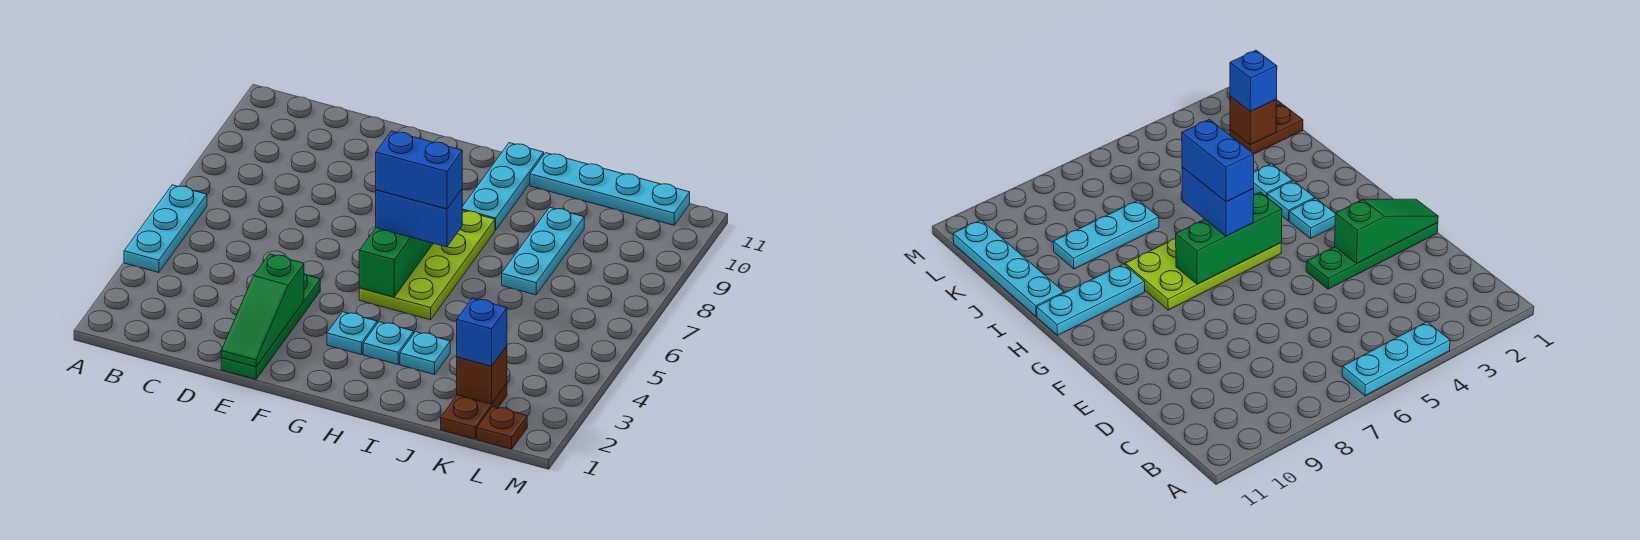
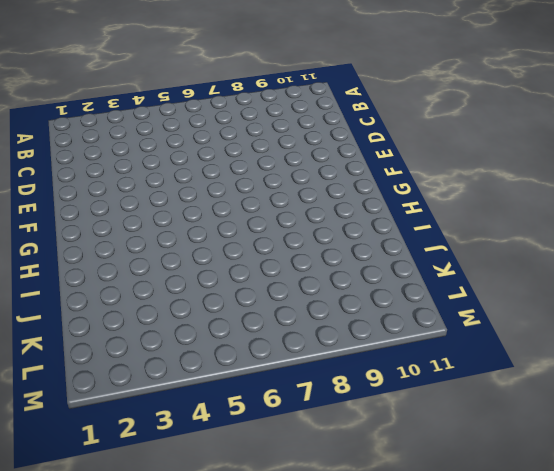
none -> cyan 1x3 plate [124,185,207,272]
none -> green 1x4 plate [221,274,320,379]
none -> cyan 1x1 plate [327,312,377,355]

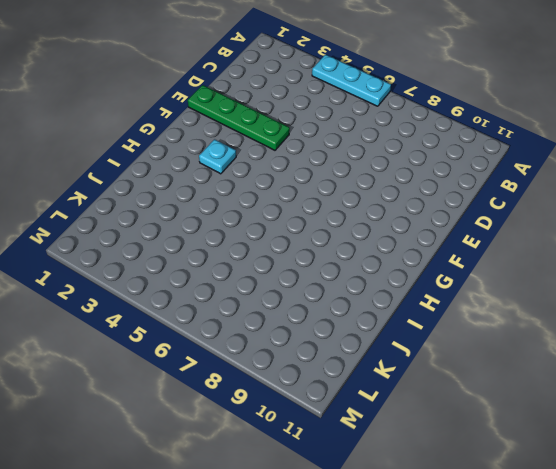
none -> lime 2x4 plate [359,210,495,320]
none -> cyan 1x1 plate [363,322,414,364]
none -> cyan 1x3 plate [462,143,544,230]

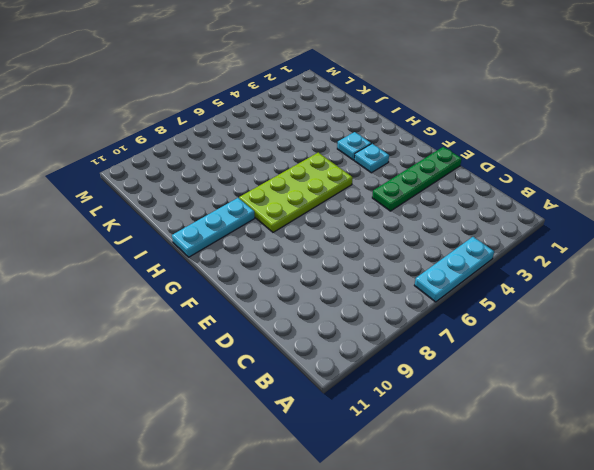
none -> cyan 1x1 plate [400,332,450,374]
none -> cyan 1x4 plate [530,153,690,225]
none -> cyan 1x3 plate [502,207,584,295]

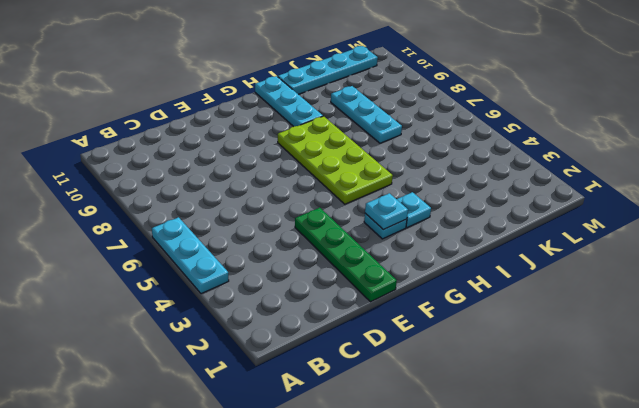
cyan 1x1 plate [365,193,408,230] -> cyan 1x1 plate moved to [400,332,450,374]
none -> brown 1x2 plate [441,384,507,439]
none -> brown 1x1 plate [477,406,527,449]
none -> green 1x3 slope [221,254,304,367]

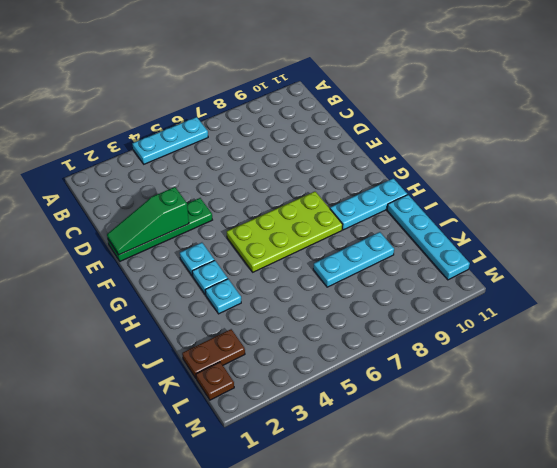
none -> green 1x3 brick [359,228,433,297]
none -> brown 1x1 brick [457,346,507,404]
none -> blue 1x2 brick [376,189,462,247]

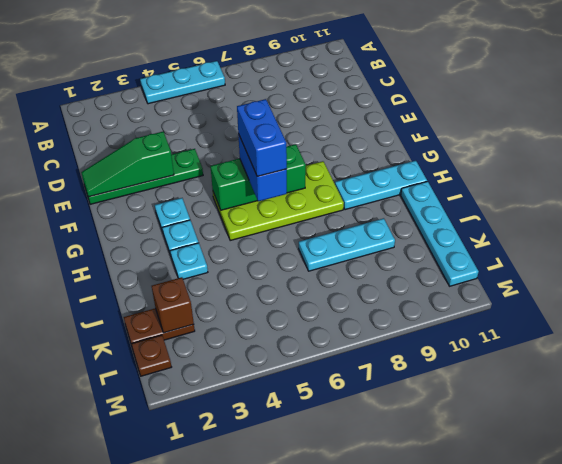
none -> blue 1x1 brick [457,298,507,366]

